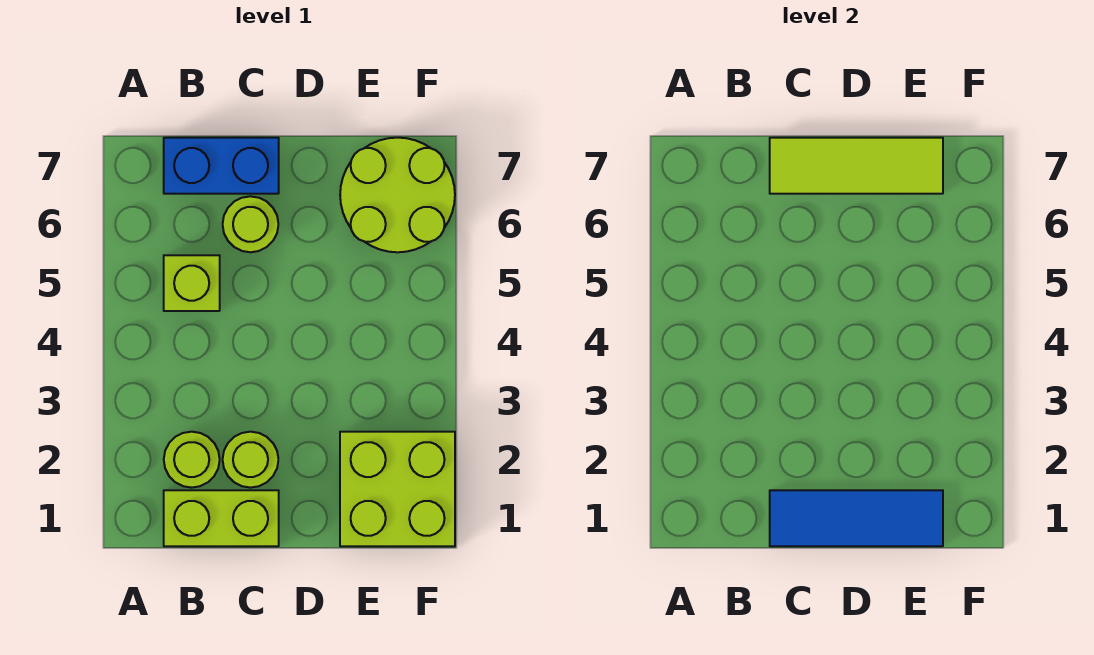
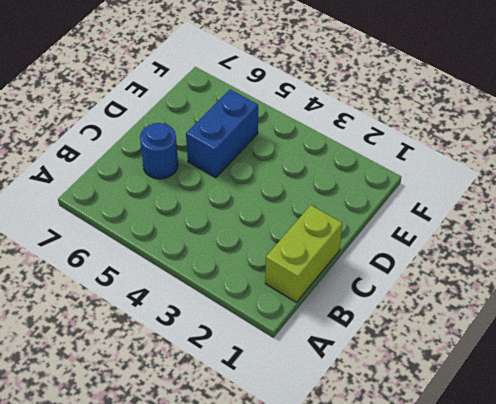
blue 1x1 round brick [140,123,178,179] -> lime 1x1 round brick [223,196,278,252]
blue 1x2 brick [186,90,258,178] -> blue 1x2 brick moved to [164,138,279,194]
none -> lime 1x1 round brick [164,432,220,488]
none -> lime 1x1 brick [164,255,220,311]

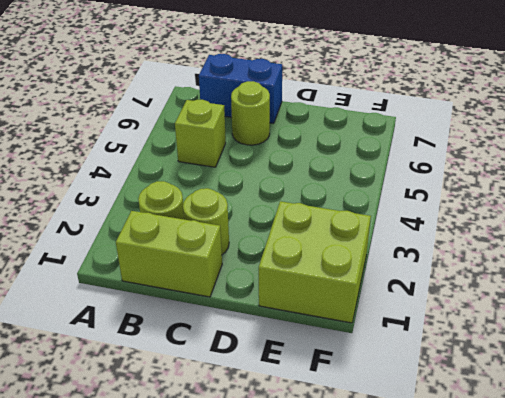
none -> lime 2x2 round brick [340,138,455,252]
none -> blue 1x3 tile [770,490,943,546]

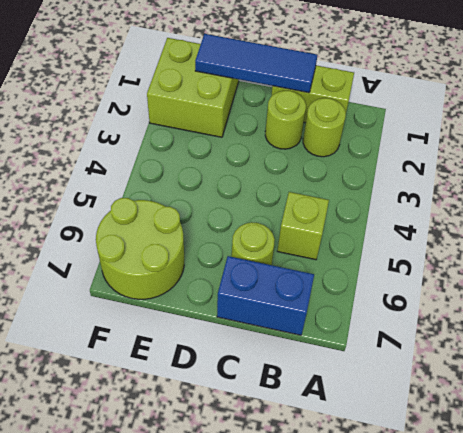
none -> lime 1x3 tile [770,138,943,194]

